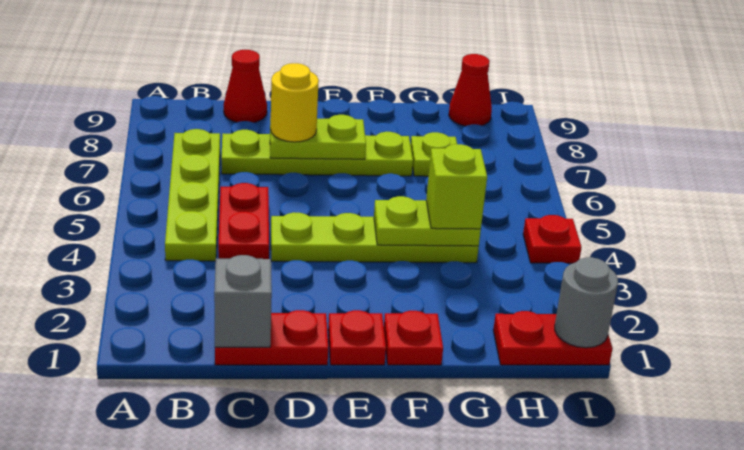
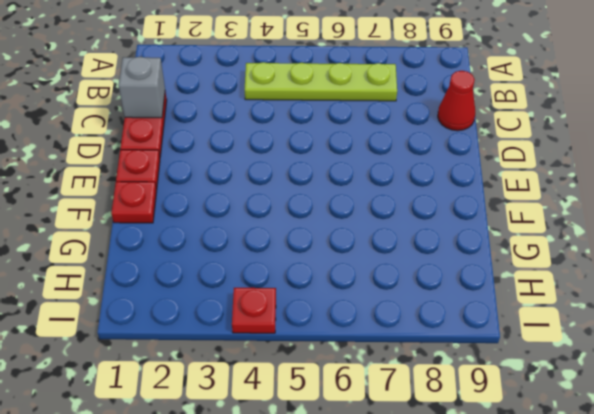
none -> red 1x2 plate [218,183,269,259]
none -> lime 1x4 plate [221,130,413,176]
none -> lime 1x4 plate [271,212,479,263]

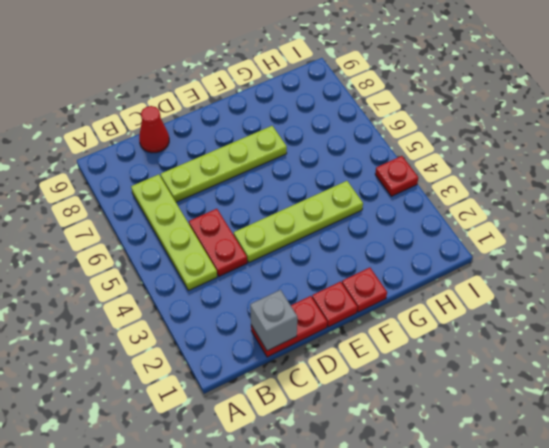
none -> lime 1x1 plate [411,132,457,176]
none -> red 1x2 plate [493,311,613,365]
none -> red 1x1 cone [449,54,492,126]

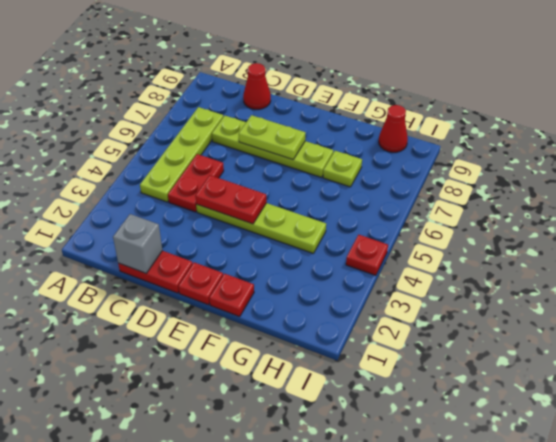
red 1x2 plate [195,175,267,224] -> red 1x2 plate moved to [493,311,613,365]
none -> lime 1x2 plate [374,196,481,246]
none -> grey 1x1 round brick [555,257,618,348]
none -> yellow 1x1 round brick [271,63,319,142]

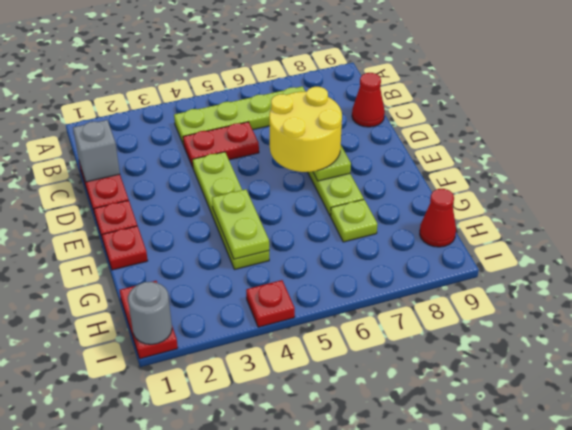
yellow 2x2 round brick [269,87,342,172] -> yellow 1x1 round brick [271,63,319,142]
none -> lime 1x1 brick [426,144,487,229]

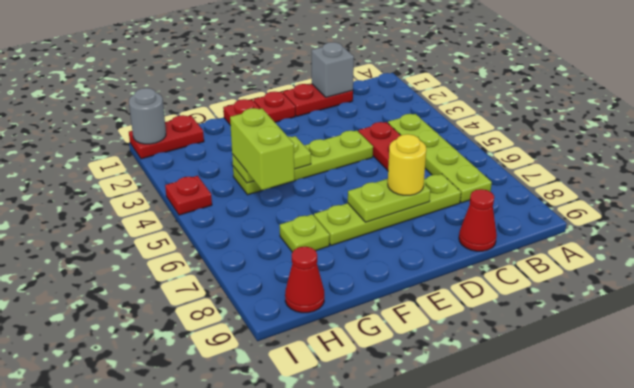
lime 1x2 brick [230,108,294,190] -> lime 1x1 brick [426,144,487,229]

